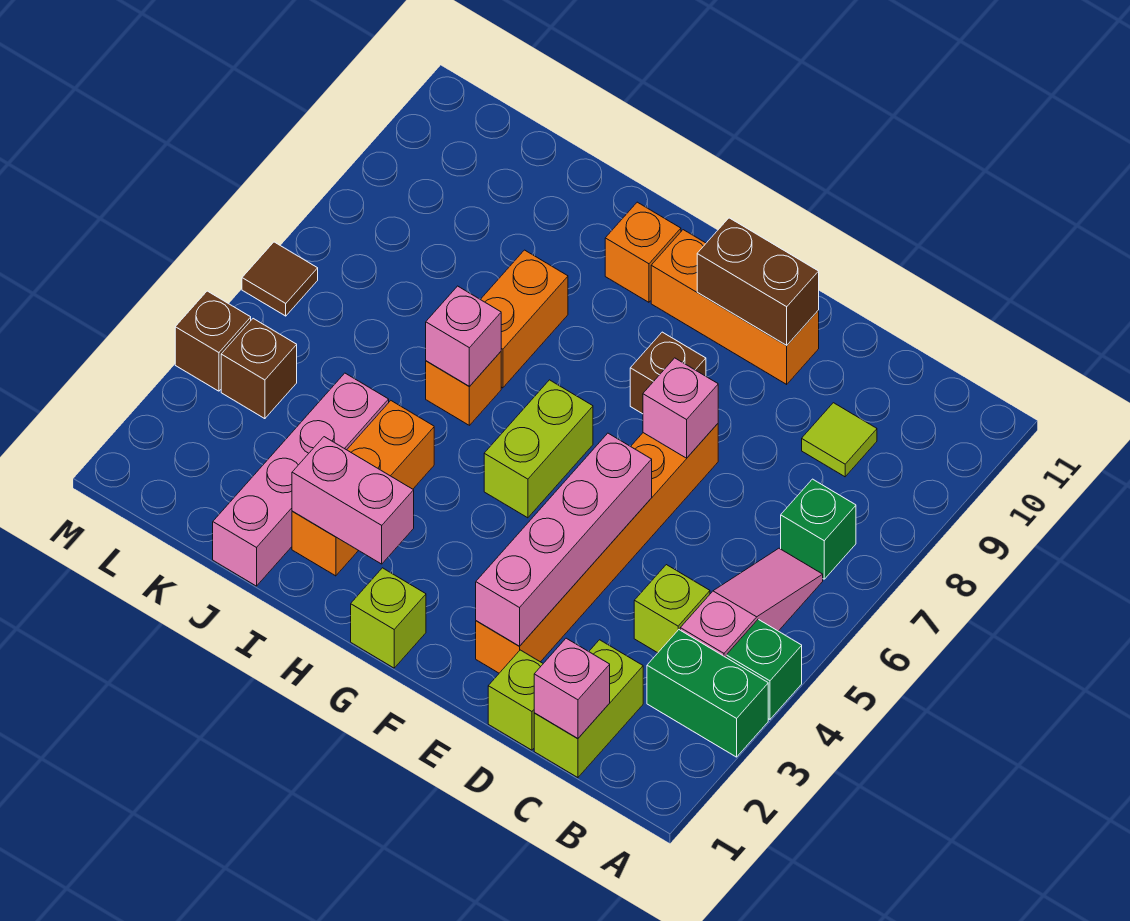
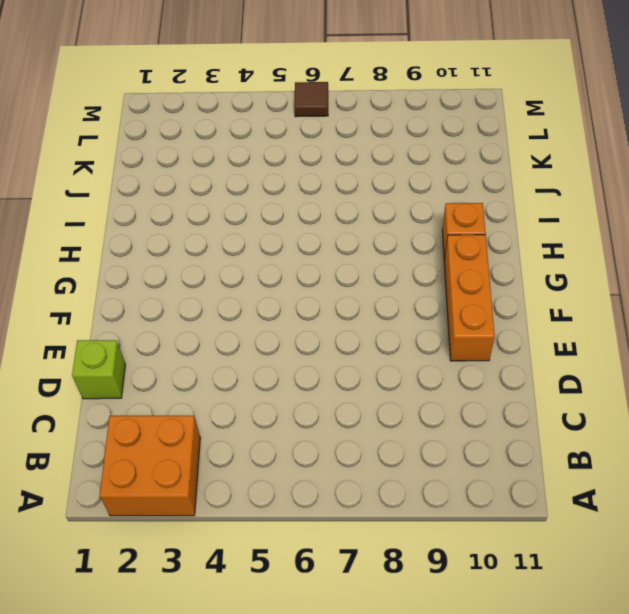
orange 2x2 brick [100,416,200,516] -> green 1x2 brick [647,630,768,757]
none -> green 1x1 brick [726,619,802,719]
none -> pink 1x3 slope [680,548,823,657]
none -> green 1x1 brick [781,479,856,579]

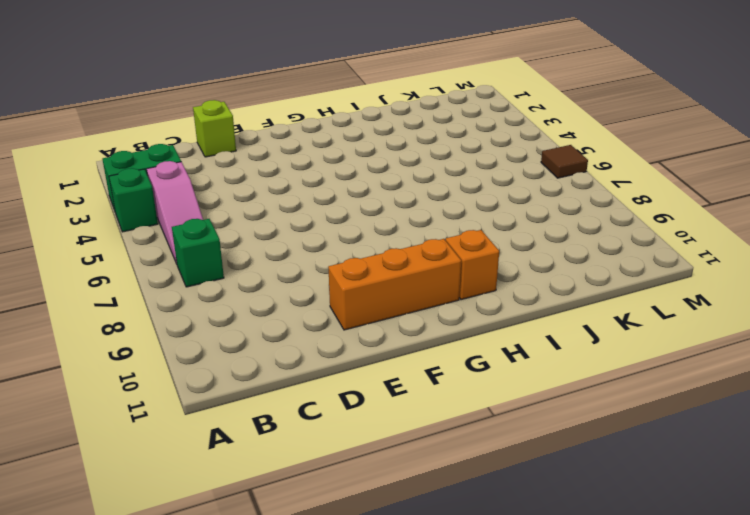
none -> lime 1x2 brick [534,640,643,778]
none -> lime 1x1 brick [634,565,710,653]
none -> lime 1x1 tile [802,403,877,477]

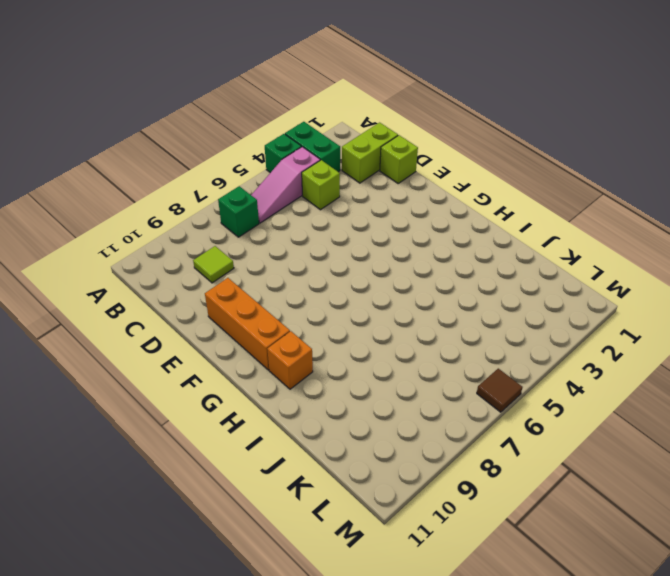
none -> orange 1x6 brick [476,424,718,673]
none -> brown 1x1 brick [630,332,706,414]
none -> lime 1x1 brick [351,568,426,668]

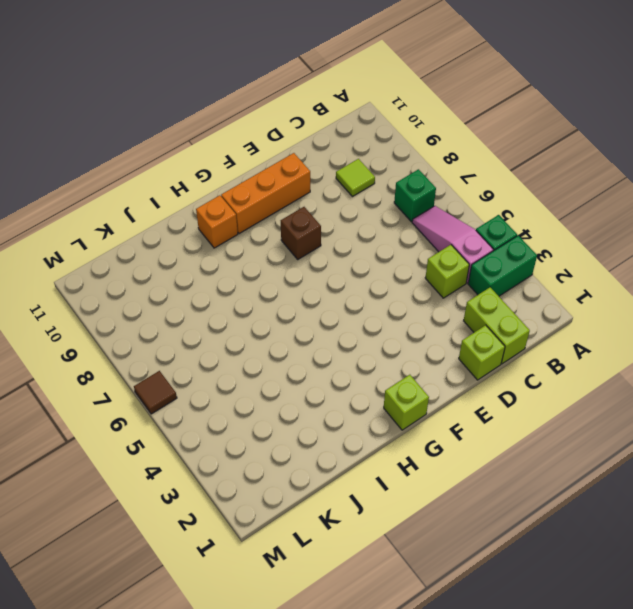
none -> orange 1x6 brick [476,424,718,673]
none -> lime 1x2 brick [484,380,593,518]
none -> orange 1x3 brick [292,401,434,576]

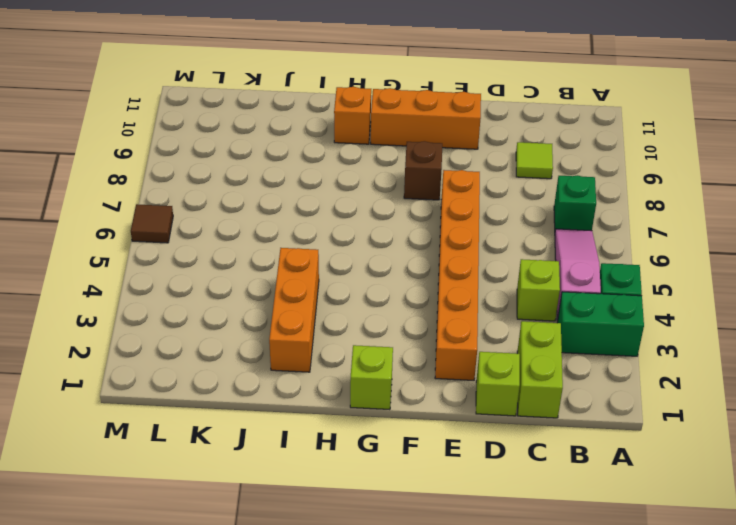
none -> lime 1x2 brick [484,380,593,518]
none -> orange 1x1 brick [426,352,501,425]
none -> orange 1x2 brick [480,250,568,388]

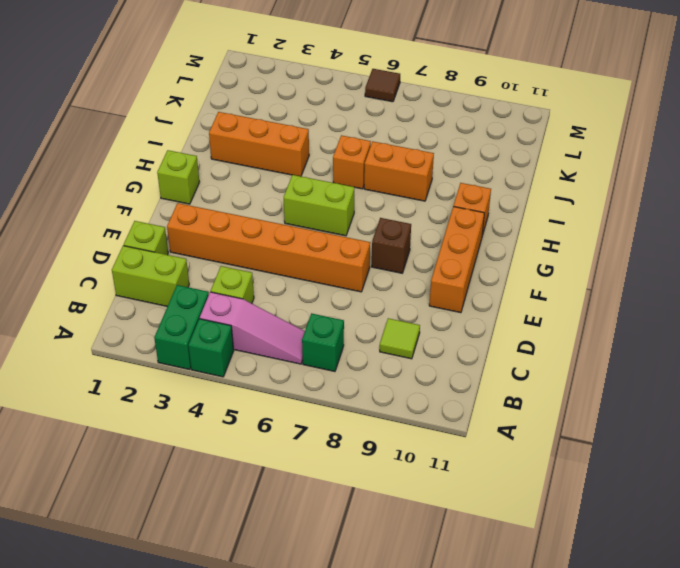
none -> pink 1x4 brick [213,373,389,586]
none -> brown 1x1 brick [221,319,297,419]
none -> brown 1x1 brick [175,291,251,391]

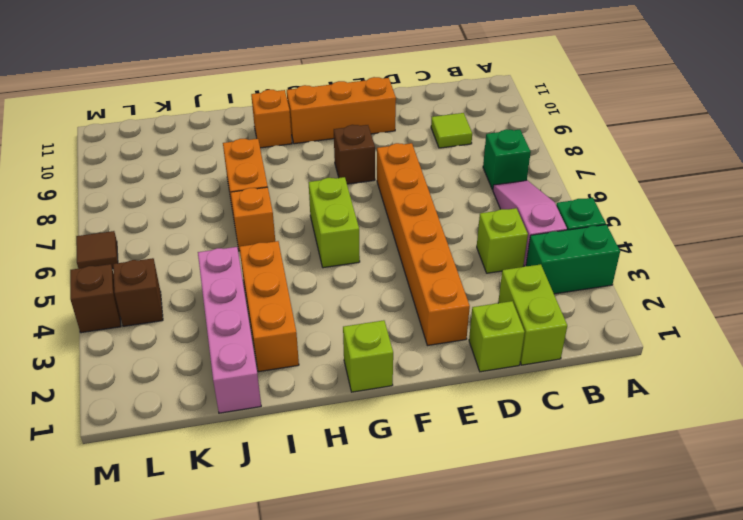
none -> pink 1x1 brick [534,638,610,739]
none -> pink 1x4 brick [476,433,652,646]
none -> pink 1x1 brick [643,358,718,458]

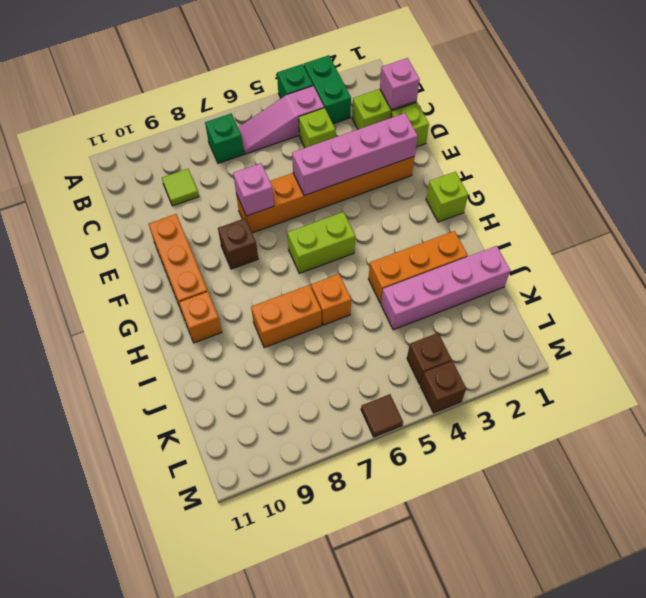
none -> brown 1x2 brick [697,218,819,345]
none -> pink 1x2 brick [292,437,414,564]
none -> pink 1x1 brick [426,286,501,387]

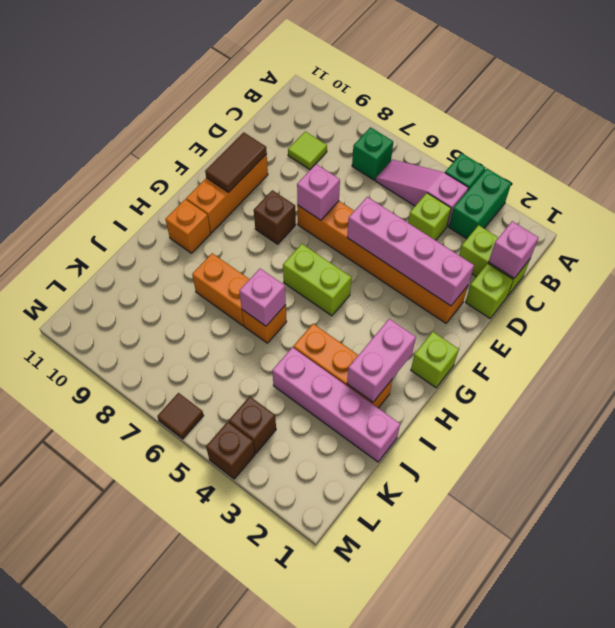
brown 1x2 tile [205,132,267,192] -> brown 1x2 brick [697,218,819,345]

